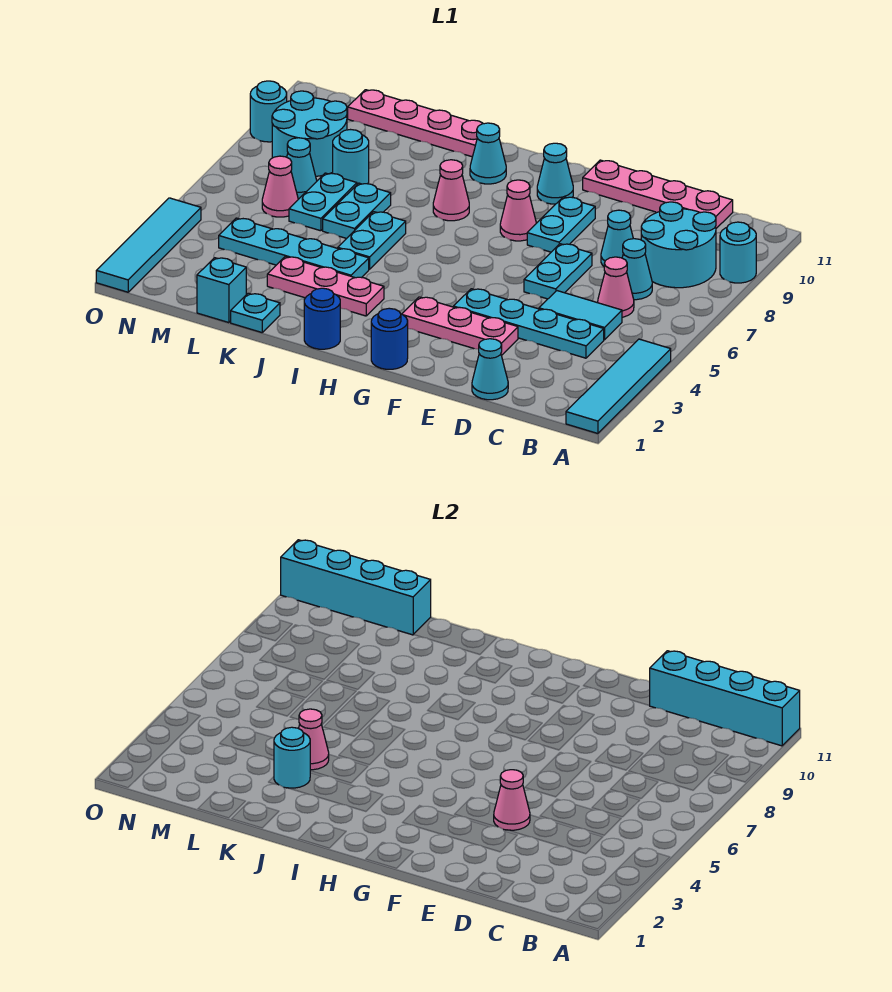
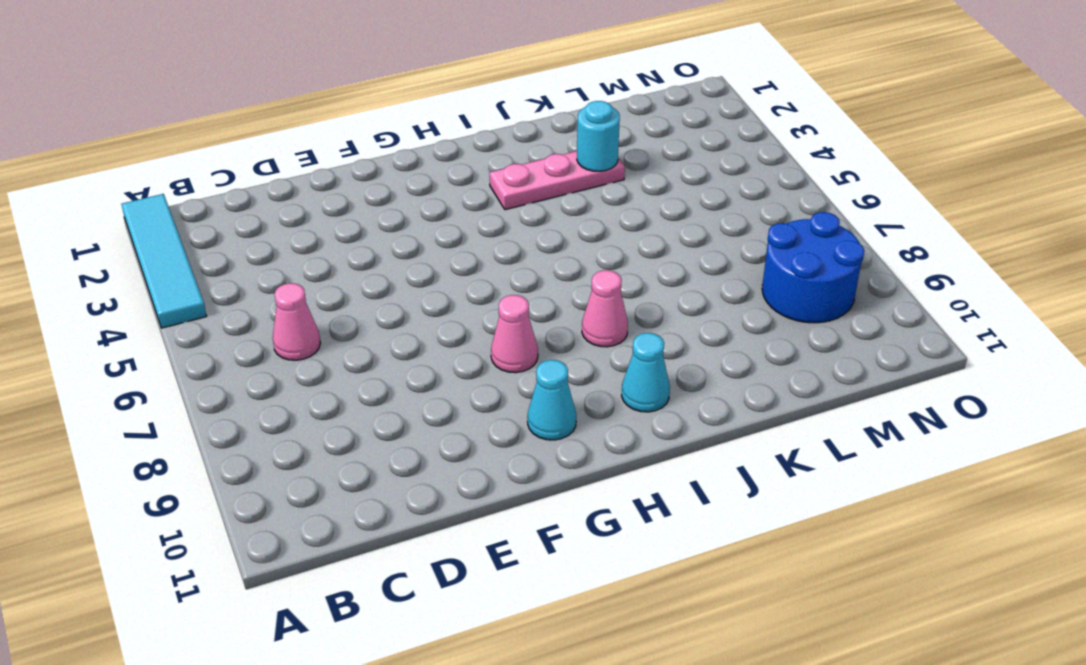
blue 2x2 round brick [762,212,864,323] -> cyan 2x2 round brick [272,91,347,176]
none -> cyan 1x1 round brick [720,222,756,283]
none -> cyan 2x2 round brick [641,202,716,288]
none -> cyan 1x4 plate [454,289,604,358]
none -> cyan 1x2 tile [539,291,622,340]

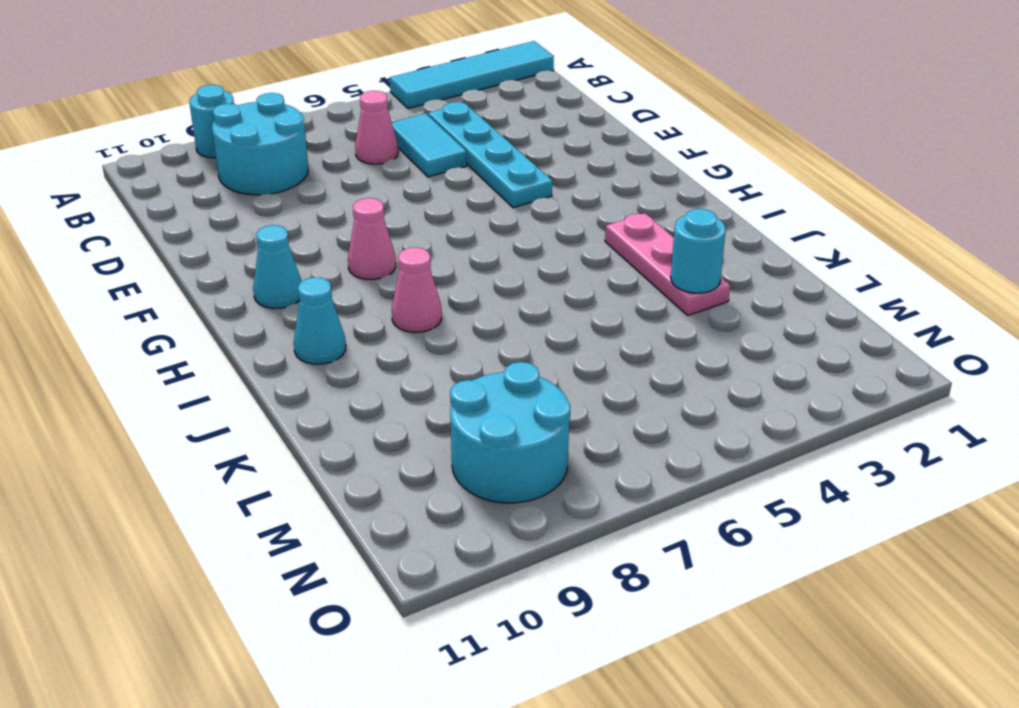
none -> cyan 1x1 cone [622,239,652,300]
none -> pink 1x4 plate [583,160,733,228]
none -> cyan 1x1 cone [472,339,508,400]
none -> cyan 1x1 cone [601,210,633,266]

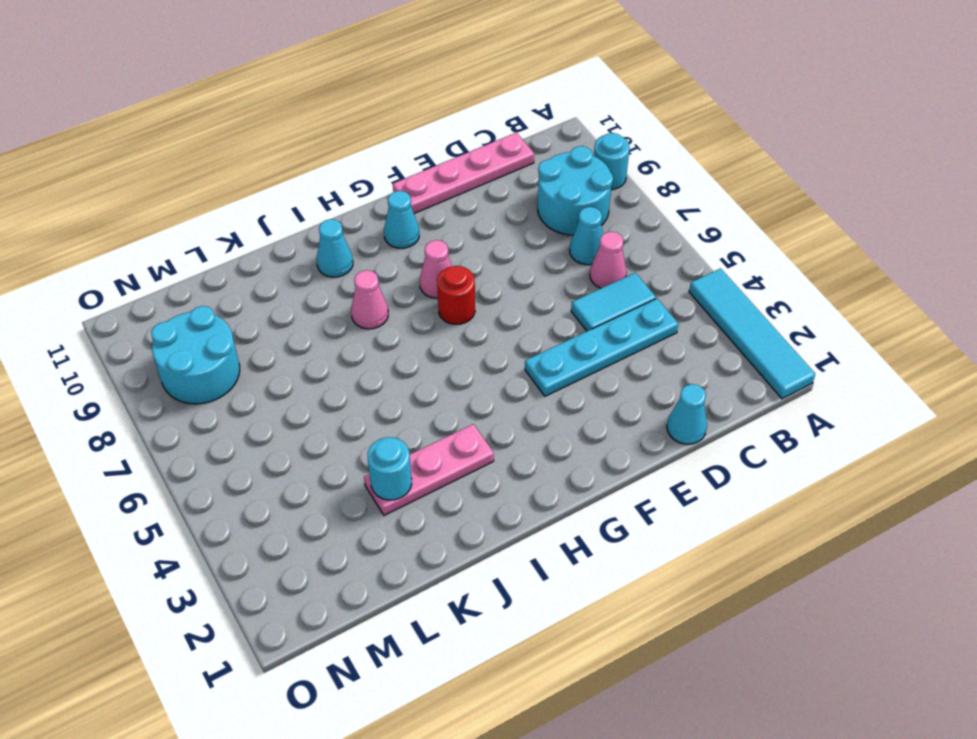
red 1x1 round brick [437,266,475,324] -> none
none -> cyan 1x1 cone [601,210,633,266]
none -> pink 1x3 plate [402,297,518,355]
none -> cyan 1x2 plate [524,244,592,299]
none -> cyan 1x2 plate [527,197,595,252]

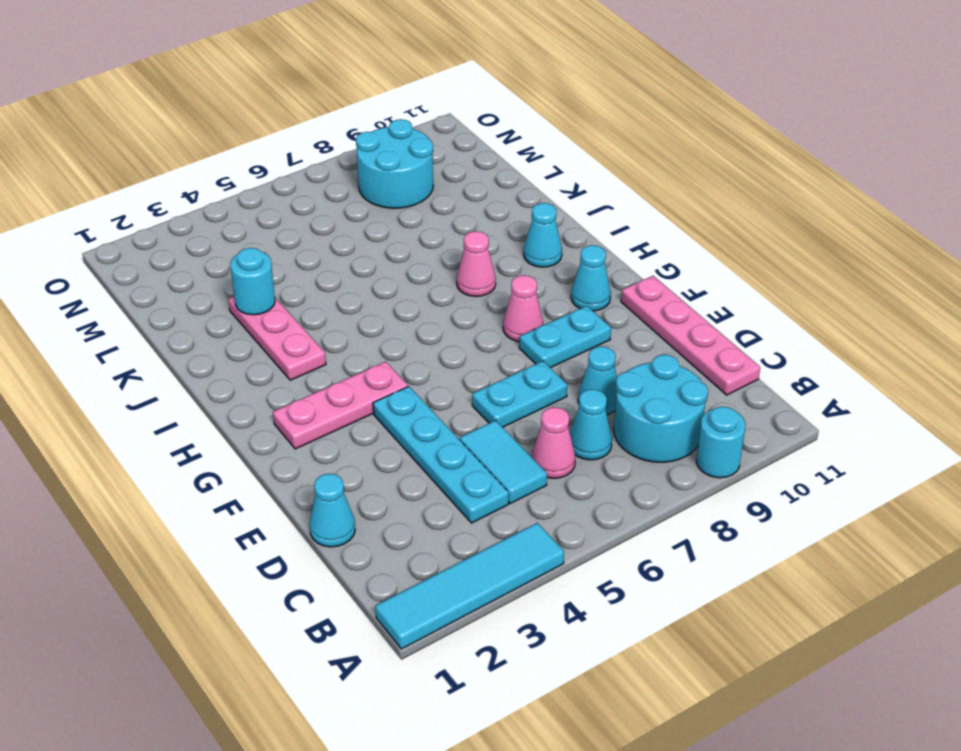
pink 1x3 plate [273,362,408,449] -> pink 1x3 plate turned to [402,297,518,355]
none -> blue 1x1 round brick [371,308,408,369]
none -> blue 1x1 round brick [304,288,340,349]
none -> cyan 1x4 plate [219,218,369,278]
none -> cyan 1x2 plate [338,212,406,269]

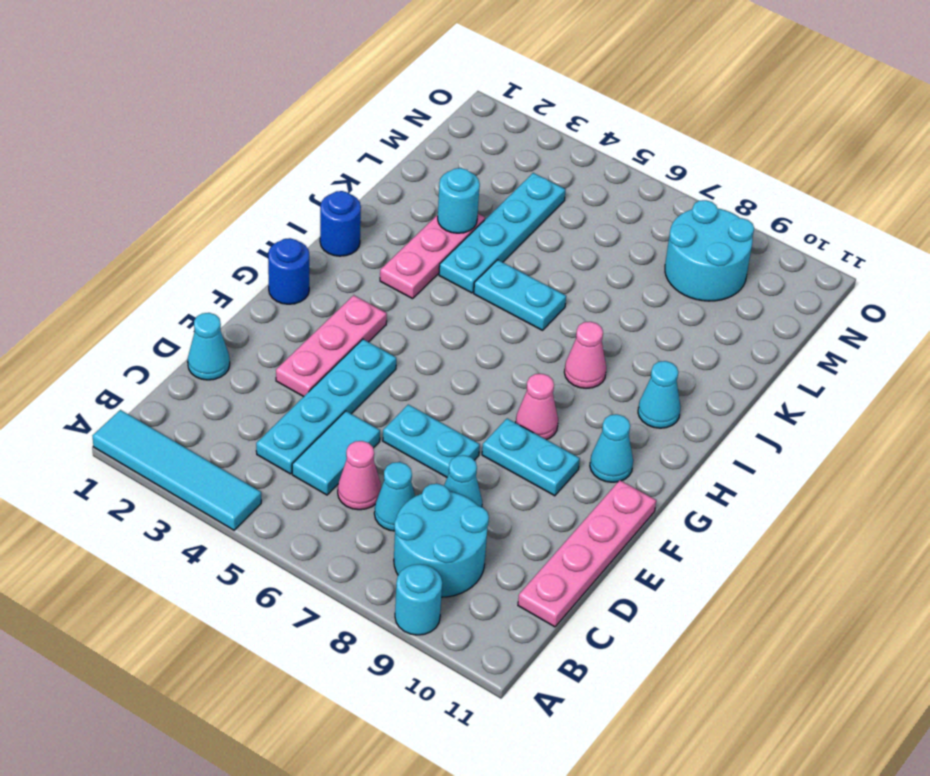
none -> pink 1x4 plate [348,90,483,157]
none -> cyan 1x1 plate [231,293,280,332]
none -> cyan 1x2 plate [323,183,391,239]
none -> cyan 1x1 brick [197,258,246,323]

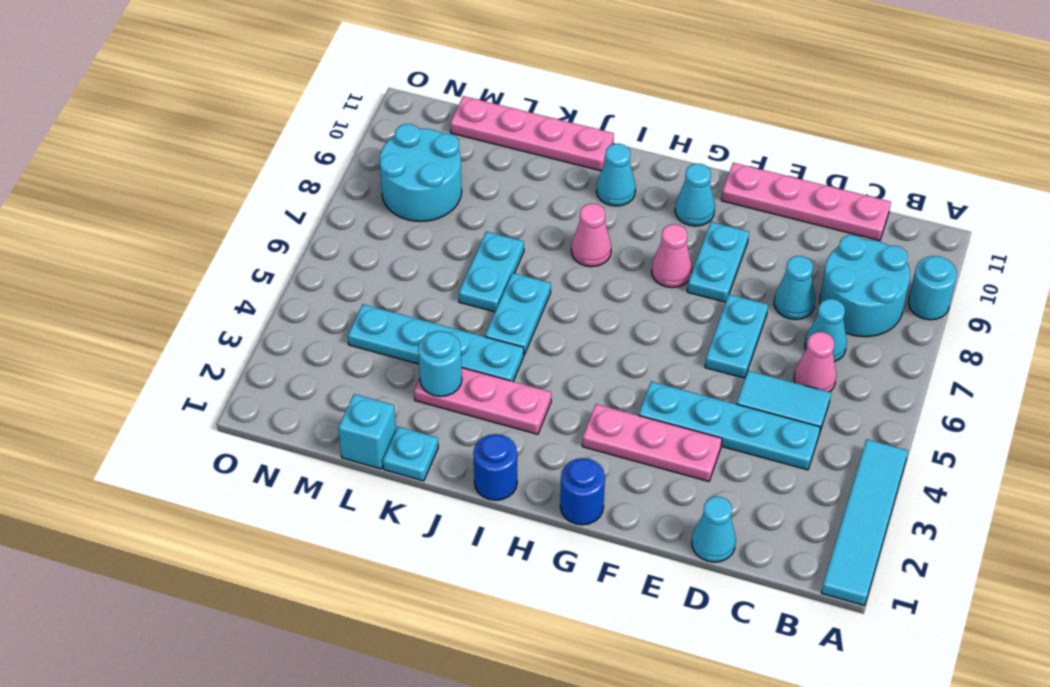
none -> cyan 1x2 plate [289,173,357,231]
none -> cyan 1x1 round brick [333,130,369,184]
none -> pink 1x1 cone [262,156,298,217]
none -> cyan 1x1 cone [287,138,317,199]

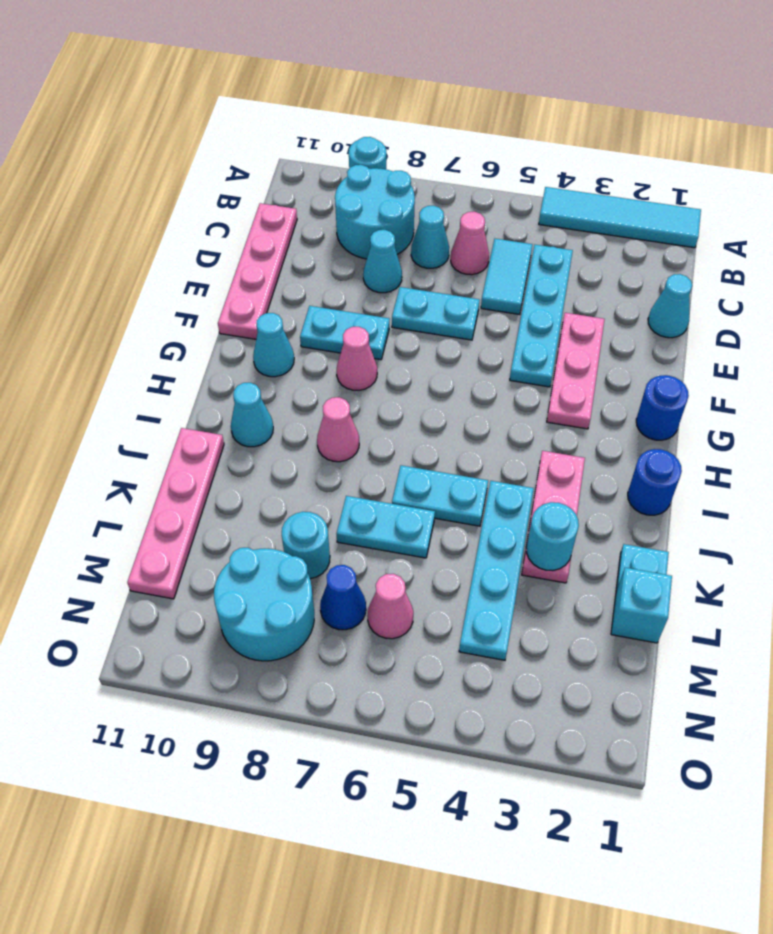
blue 1x1 cone [320,565,366,630] -> cyan 1x1 cone [287,138,317,199]
none -> cyan 1x2 plate [289,173,357,231]
none -> cyan 1x4 tile [96,198,201,292]
none -> cyan 1x1 round brick [250,81,287,142]
none -> cyan 1x4 brick [649,651,800,746]

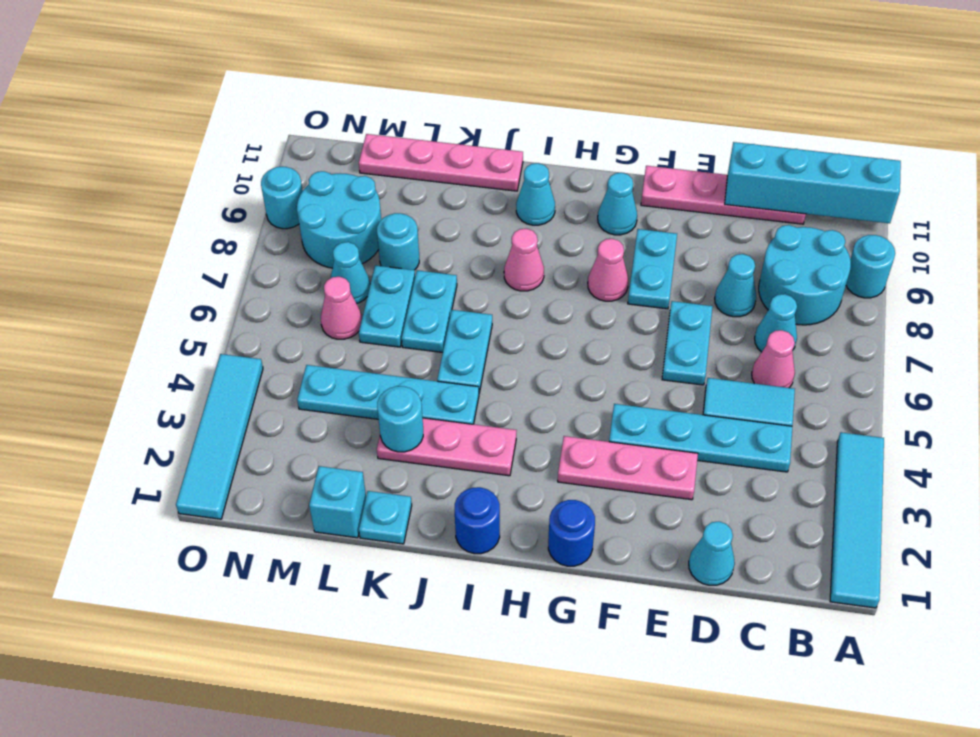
none -> pink 1x1 cone [494,770,530,830]
none -> pink 1x1 cone [299,709,329,770]
none -> cyan 1x4 brick [281,540,431,635]

